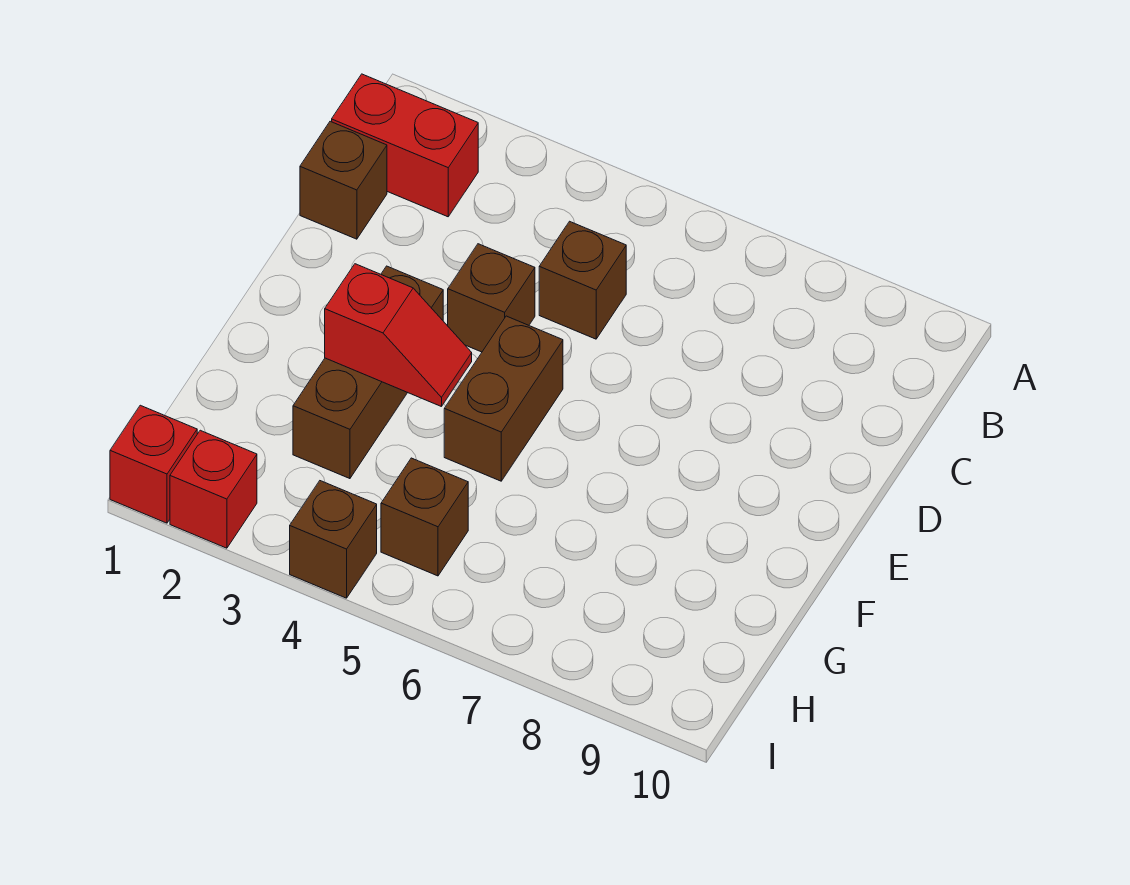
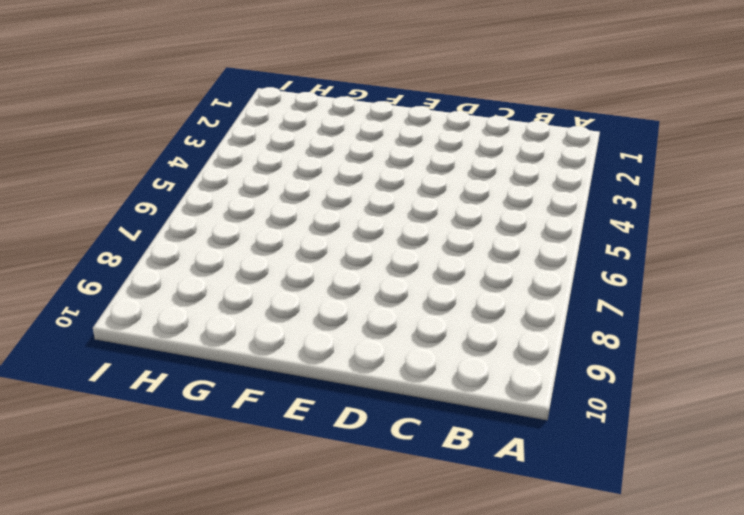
none -> red 1x2 brick [332,74,478,217]
none -> brown 1x1 brick [300,121,387,239]

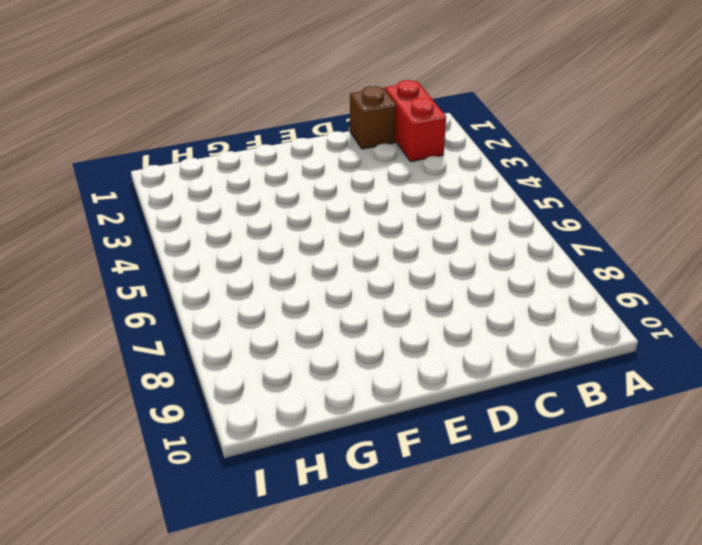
none -> brown 1x1 brick [539,221,626,339]
none -> brown 1x1 brick [448,244,535,352]

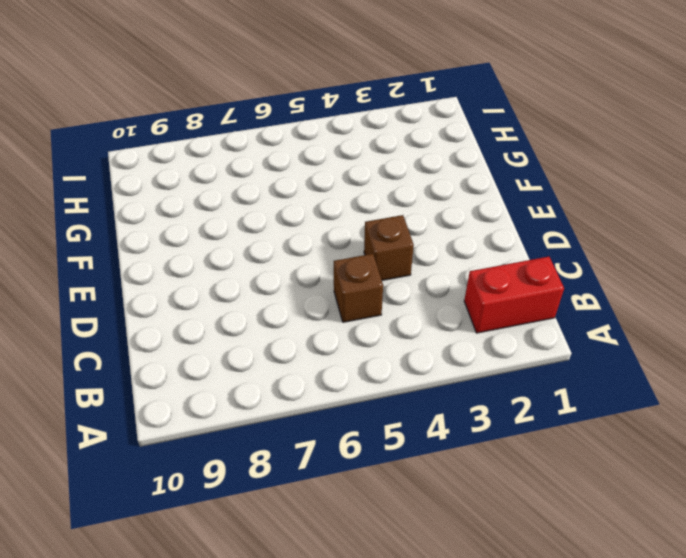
none -> brown 1x1 brick [300,121,387,239]
none -> brown 1x3 brick [293,266,443,479]

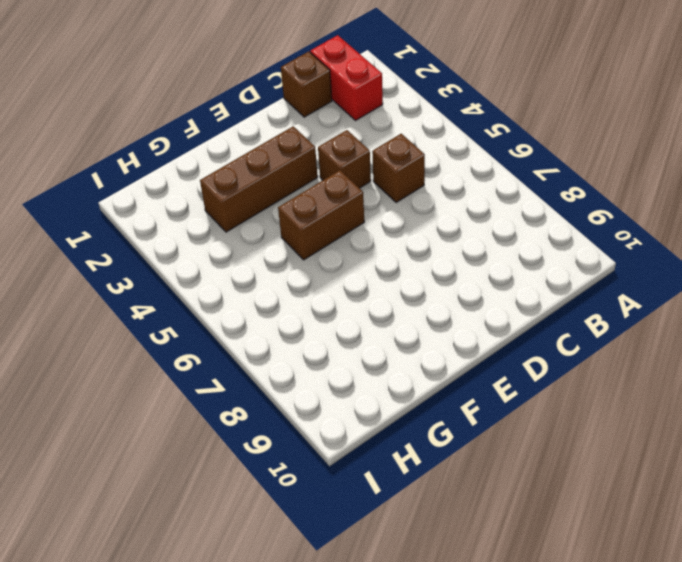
none -> brown 1x1 brick [381,458,468,576]
none -> red 1x1 brick [110,405,197,523]

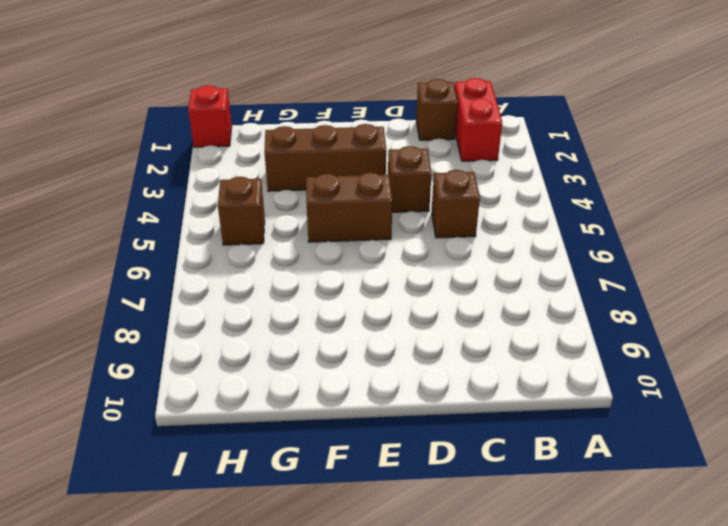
none -> red 1x1 brick [170,430,257,548]
none -> brown 1x1 brick [290,481,377,598]

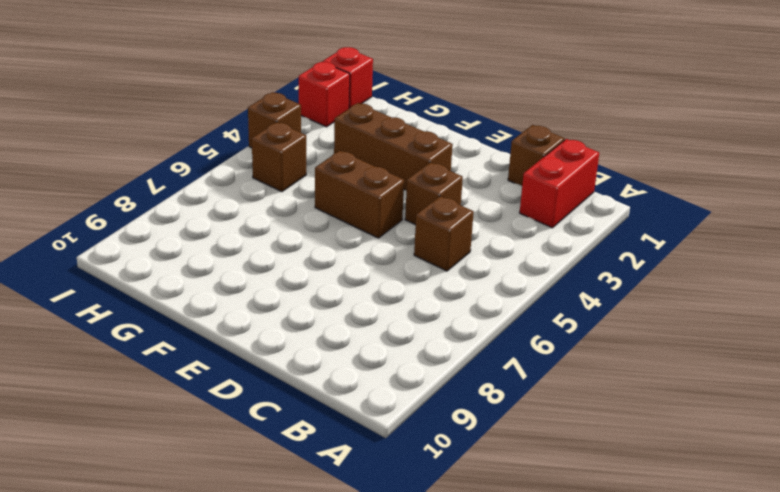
none -> red 1x2 slope [325,264,472,407]

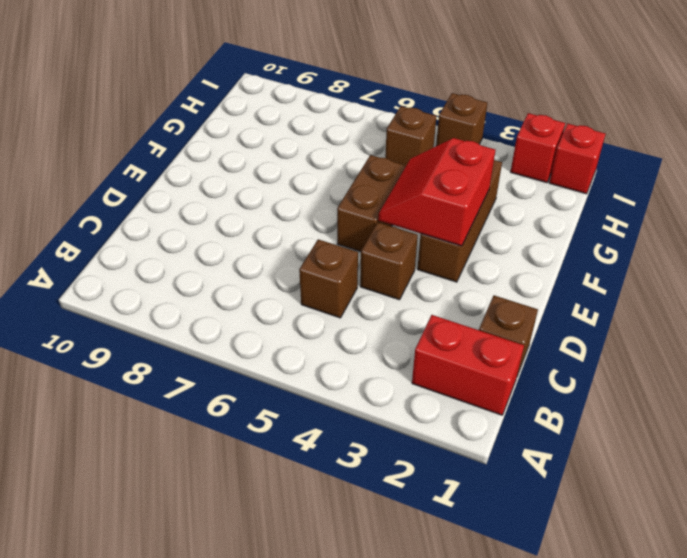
red 2x2 slope [378,138,495,246] -> red 1x2 slope [325,264,472,407]

